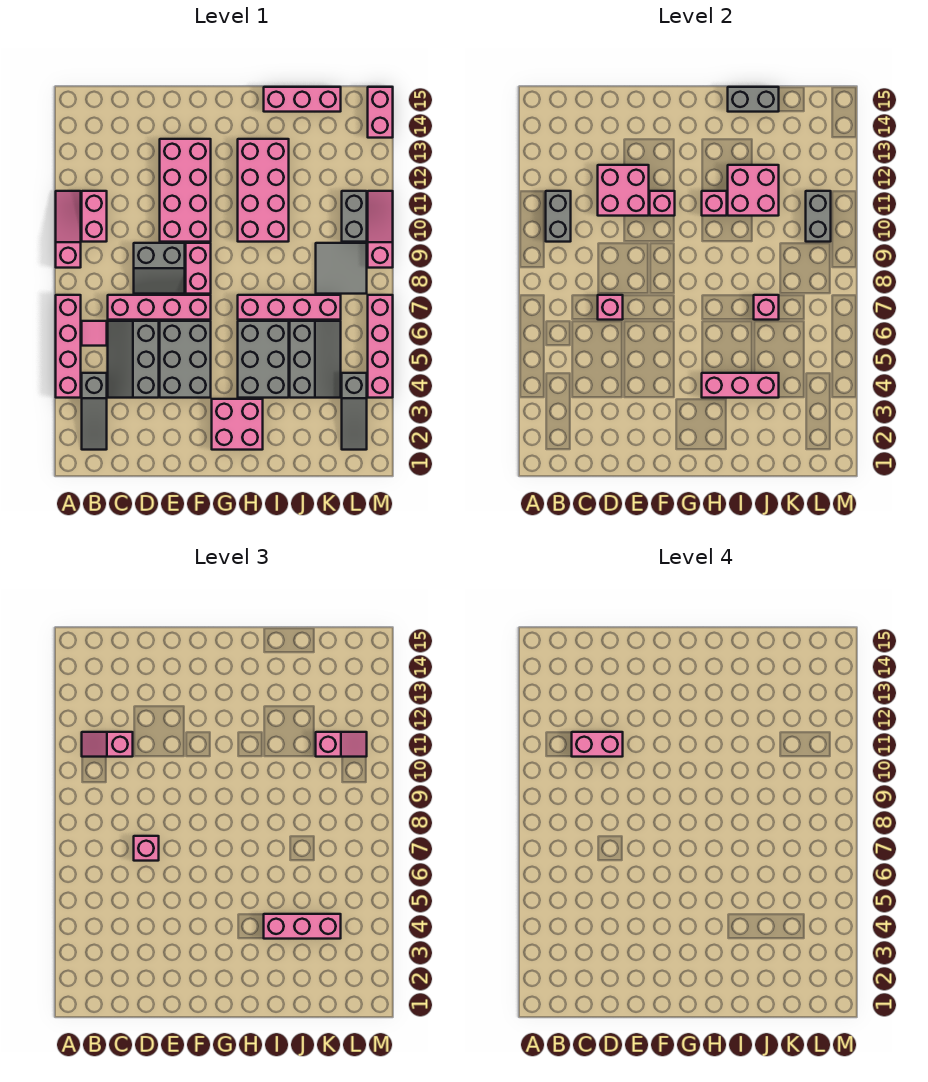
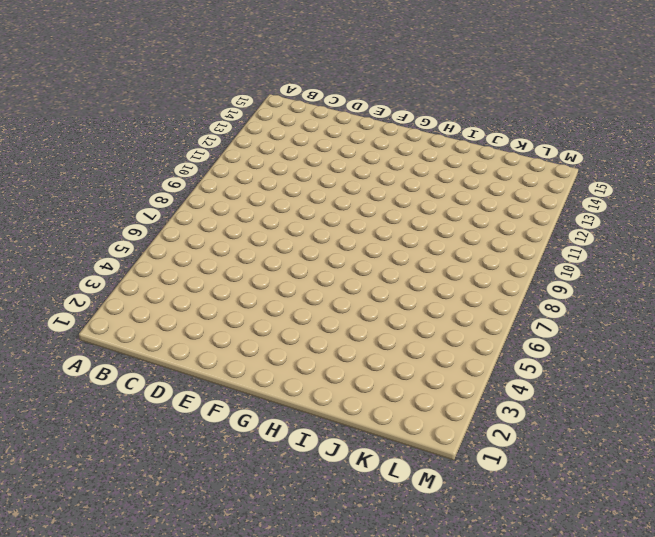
none -> pink 1x4 brick [56,295,81,398]
none -> pink 1x3 slope [56,191,81,268]
none -> grey 1x3 slope [82,373,107,450]
none -> pink 1x1 tile [82,321,107,346]

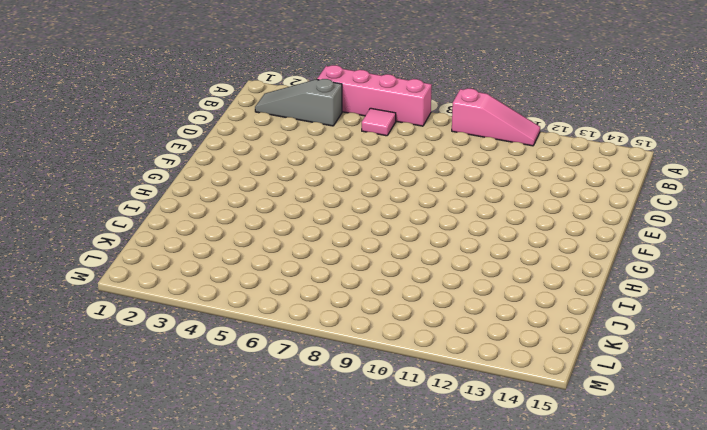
none -> pink 1x2 brick [82,191,107,242]
none -> grey 2x3 slope [108,321,159,398]
none -> pink 1x4 brick [108,295,211,320]
none -> grey 2x2 slope [134,243,185,294]

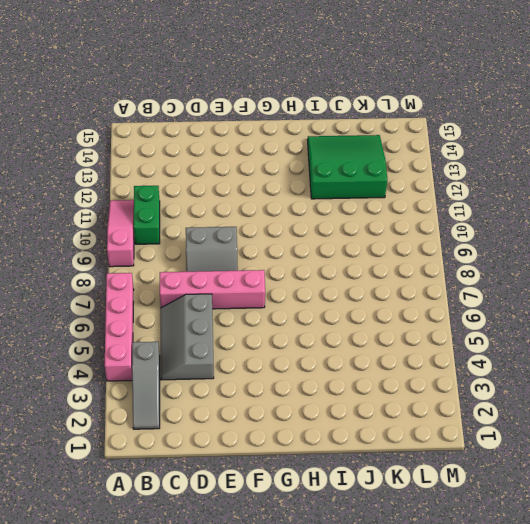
green 1x2 brick [134,186,160,244] -> pink 1x2 brick [82,191,107,242]
green 3x3 slope [307,135,387,199] -> pink 2x4 brick [238,139,289,242]
none -> pink 1x1 tile [82,321,107,346]
none -> grey 2x3 brick [160,321,211,398]
none -> pink 2x4 brick [160,139,211,242]
none -> pink 1x2 brick [186,243,211,294]

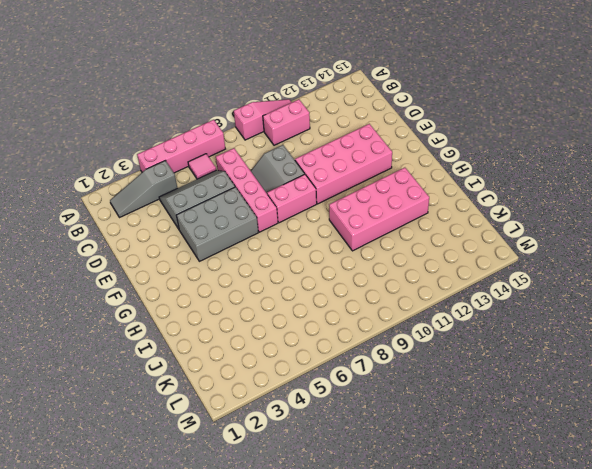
none -> pink 2x2 brick [212,399,263,450]
none -> grey 2x3 brick [238,321,289,398]
none -> pink 1x4 brick [238,295,341,320]
none -> pink 1x3 brick [264,87,341,112]

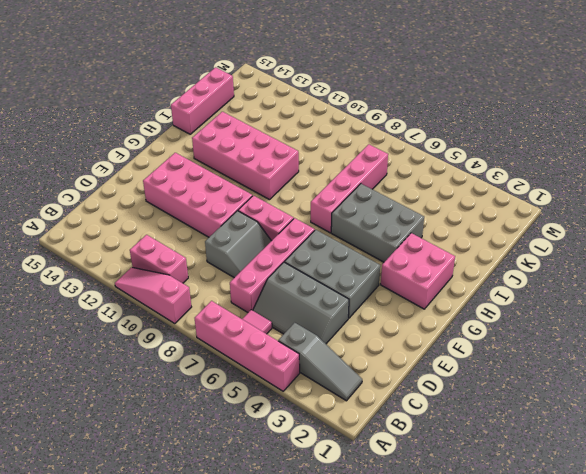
none -> grey 2x3 slope [290,321,341,398]
none -> grey 2x2 tile [316,243,367,294]
none -> grey 1x3 slope [342,373,367,450]
none -> grey 1x2 brick [342,191,367,242]

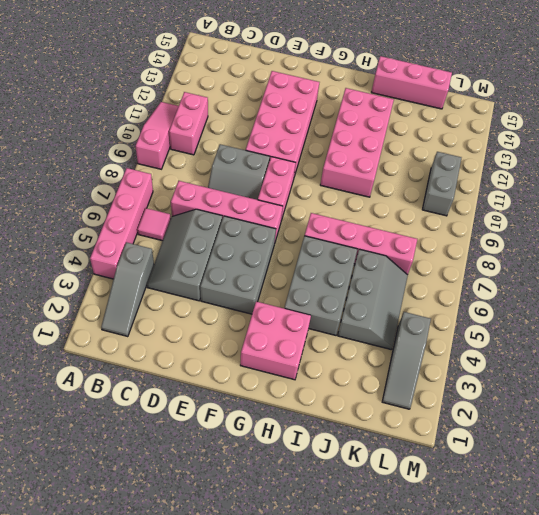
none -> grey 2x2 tile [316,243,367,294]
none -> pink 1x4 brick [368,295,393,398]
none -> pink 1x3 slope [368,191,393,268]
none -> pink 1x2 brick [368,87,393,138]

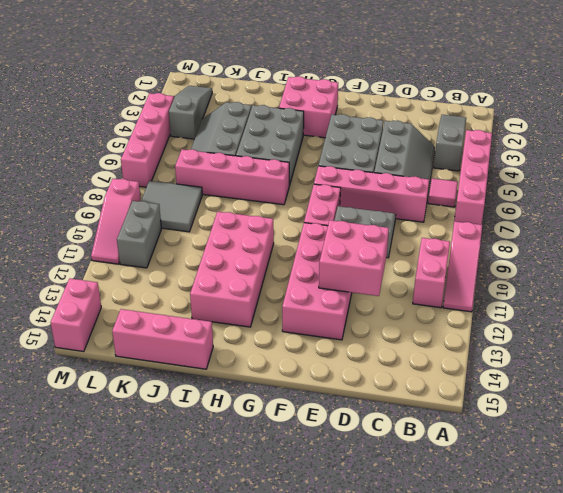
none -> grey 1x2 brick [546,191,571,242]
none -> pink 1x1 brick [598,295,623,320]
none -> pink 1x1 brick [650,191,675,216]
none -> pink 1x3 brick [702,373,779,398]

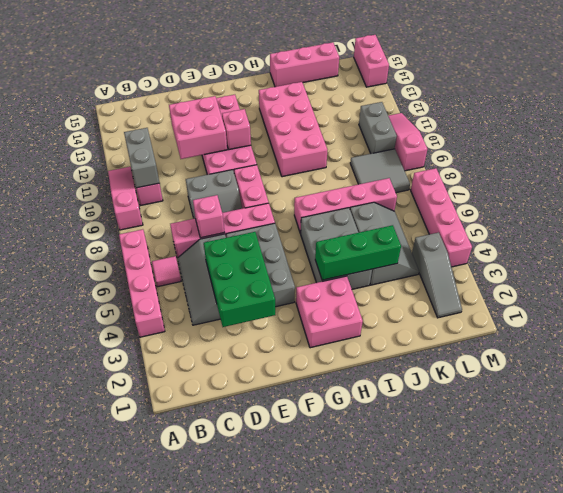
green 2x3 brick [204,232,275,327] -> none
green 1x3 brick [315,225,401,280] -> pink 1x3 brick [702,373,779,398]
none -> grey 1x3 slope [82,373,107,450]
none -> pink 1x1 brick [702,191,727,216]
none -> pink 2x2 brick [728,165,779,216]
none -> grey 1x2 brick [728,87,779,112]

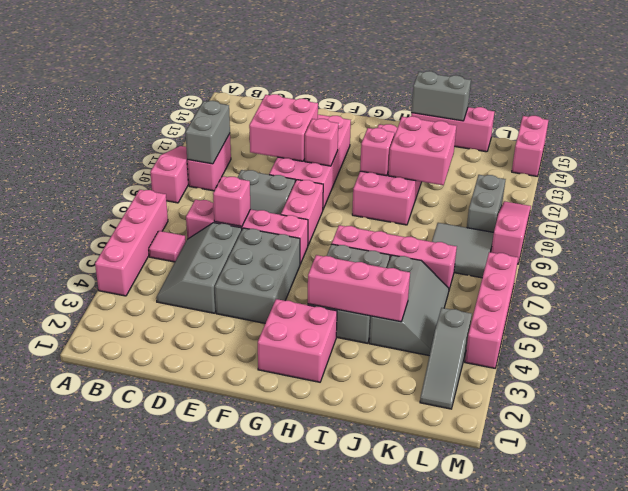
none -> grey 1x3 slope [82,373,107,450]
none -> pink 1x1 brick [754,295,779,320]
none -> grey 1x2 brick [806,191,831,242]
none -> pink 1x2 slope [82,732,133,757]

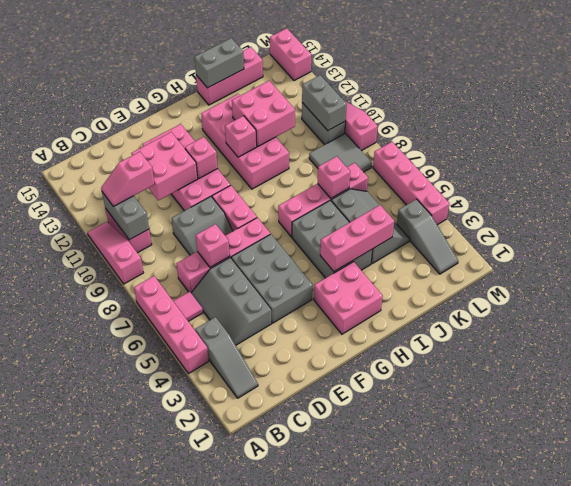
none -> pink 1x1 brick [134,836,159,861]
none -> pink 1x3 brick [264,914,341,939]
none -> pink 1x2 slope [316,732,367,757]
none -> pink 1x2 brick [572,732,623,757]

